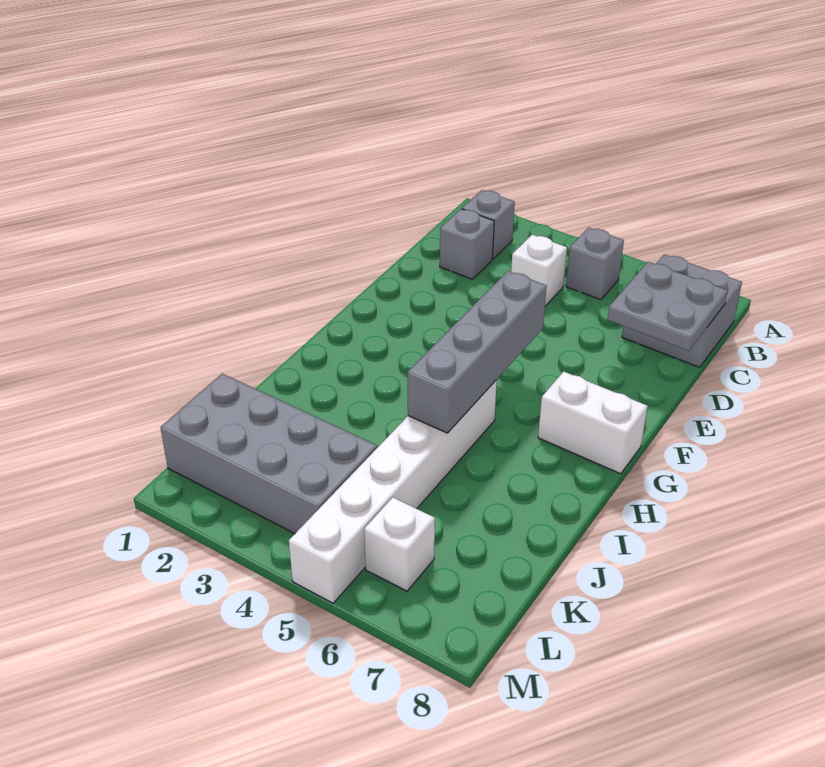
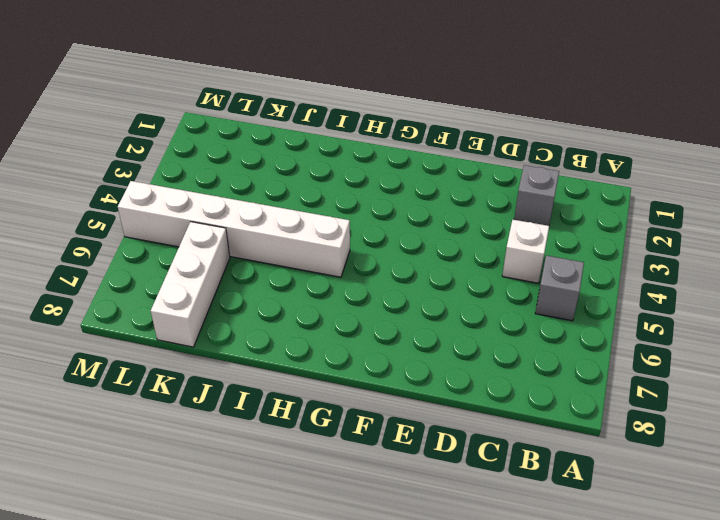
white 1x3 brick [151,222,230,347] -> none
none -> grey 1x1 brick [462,190,515,259]
none -> grey 2x2 brick [622,254,742,367]

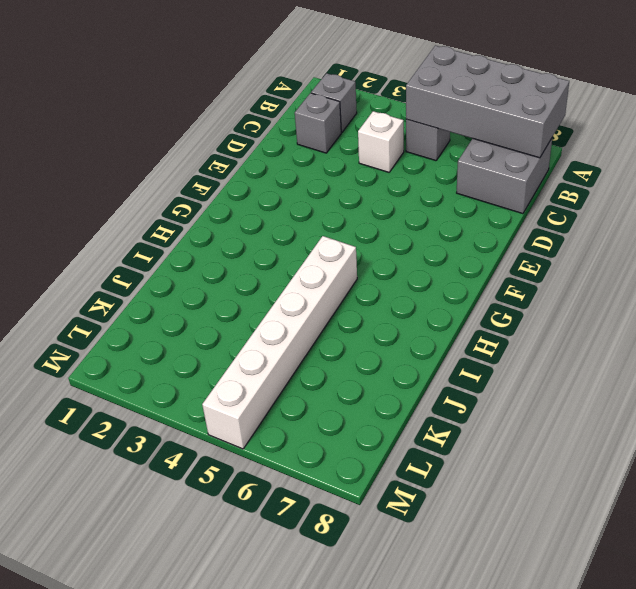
grey 2x4 brick [406,46,569,158] -> grey 2x4 brick moved to [160,374,377,533]
none -> white 1x2 brick [538,371,648,474]
none -> white 1x1 brick [364,497,435,591]

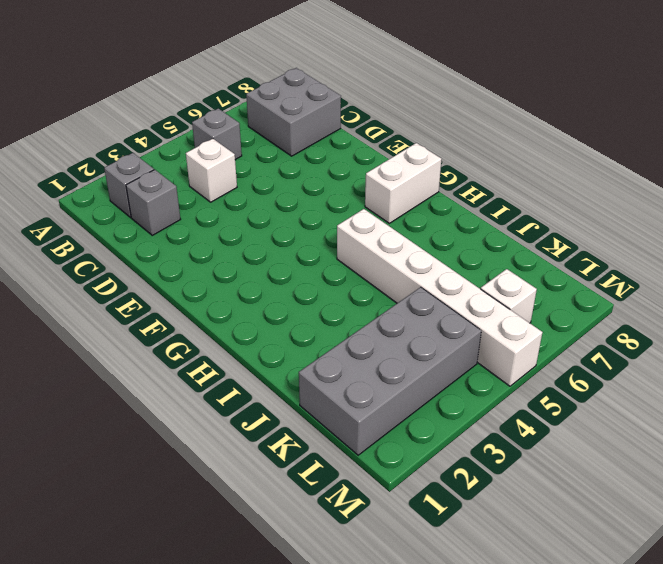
none -> grey 2x2 plate [607,262,728,351]
none -> grey 1x4 brick [408,271,547,433]

